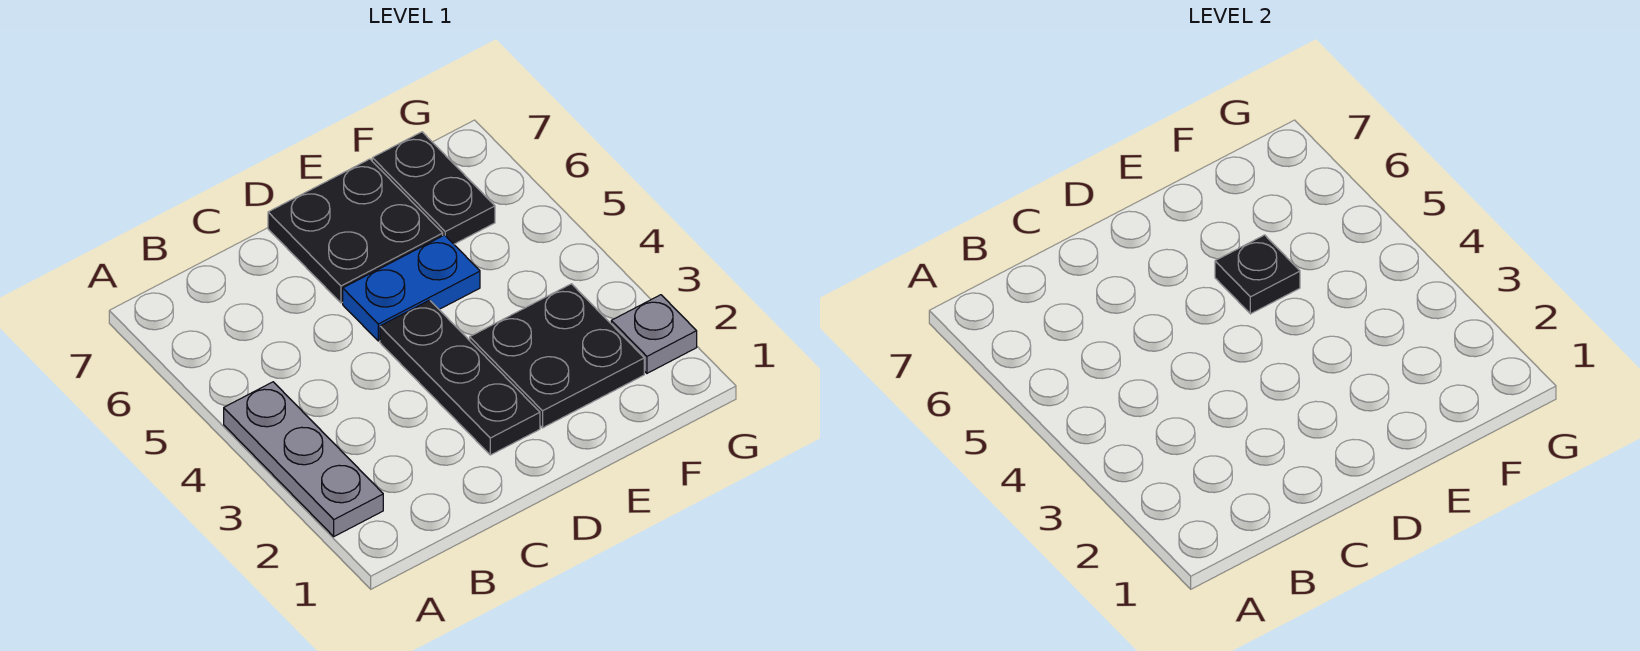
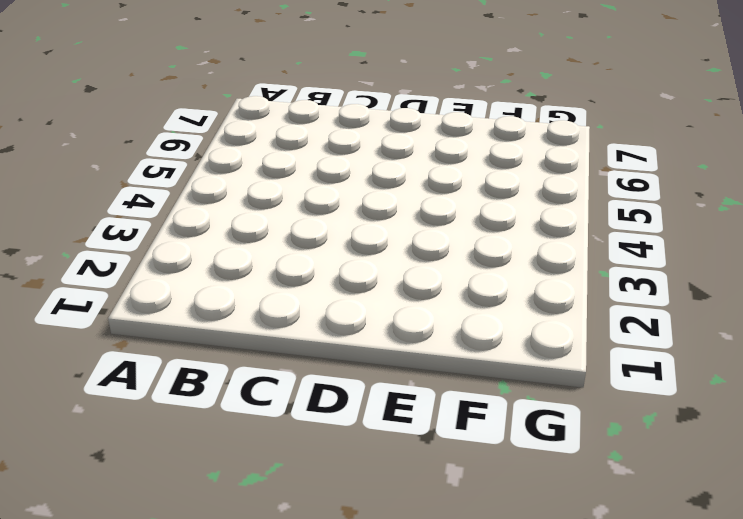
none -> grey 1x3 plate [224,382,383,536]
none -> black 1x3 plate [380,300,540,455]

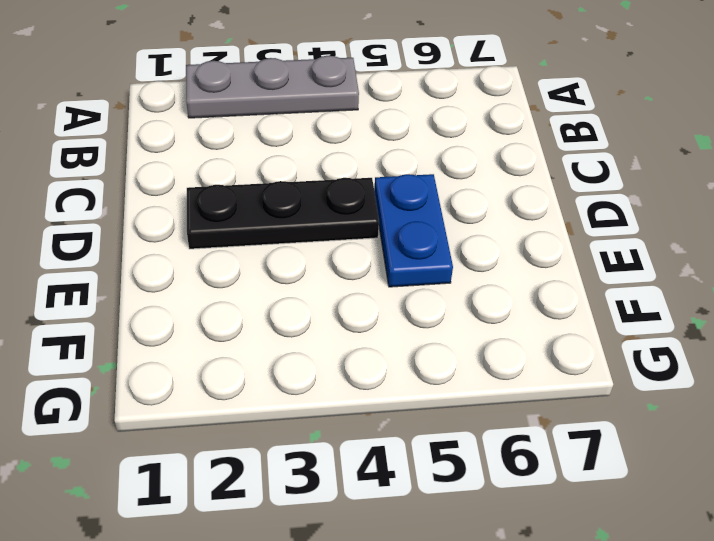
none -> black 2x2 plate [268,159,443,303]
none -> black 2x2 plate [470,284,644,428]

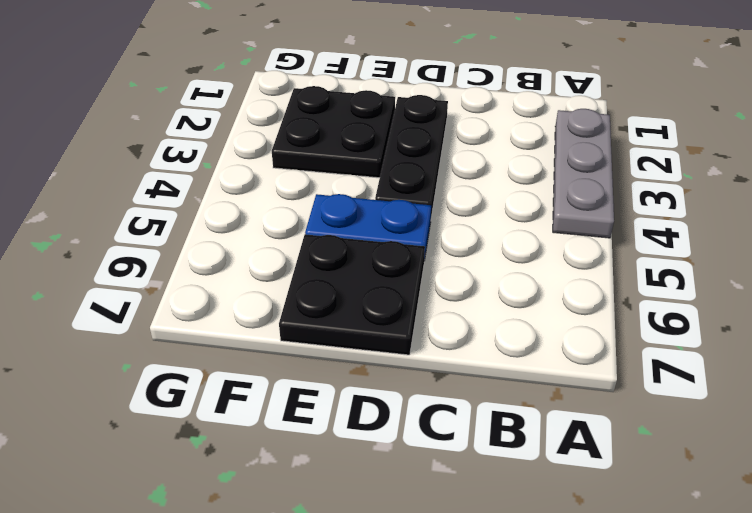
none -> black 1x2 plate [372,132,495,244]
none -> grey 1x1 plate [611,295,697,373]

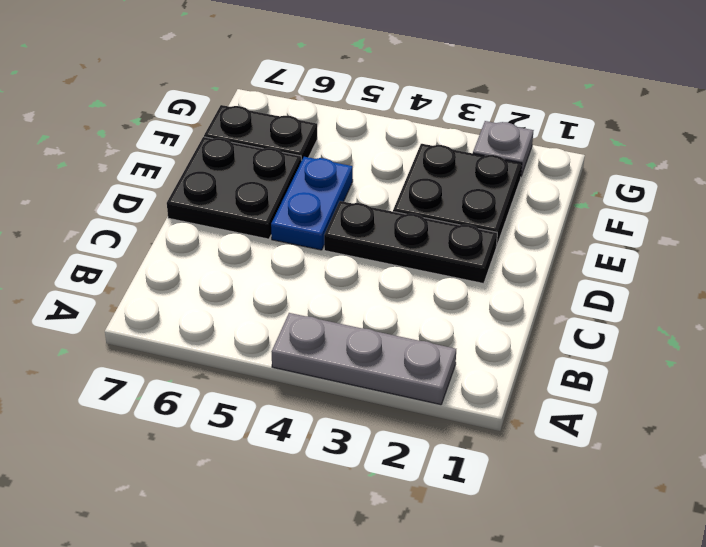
none -> black 1x1 plate [1215,235,1300,314]

